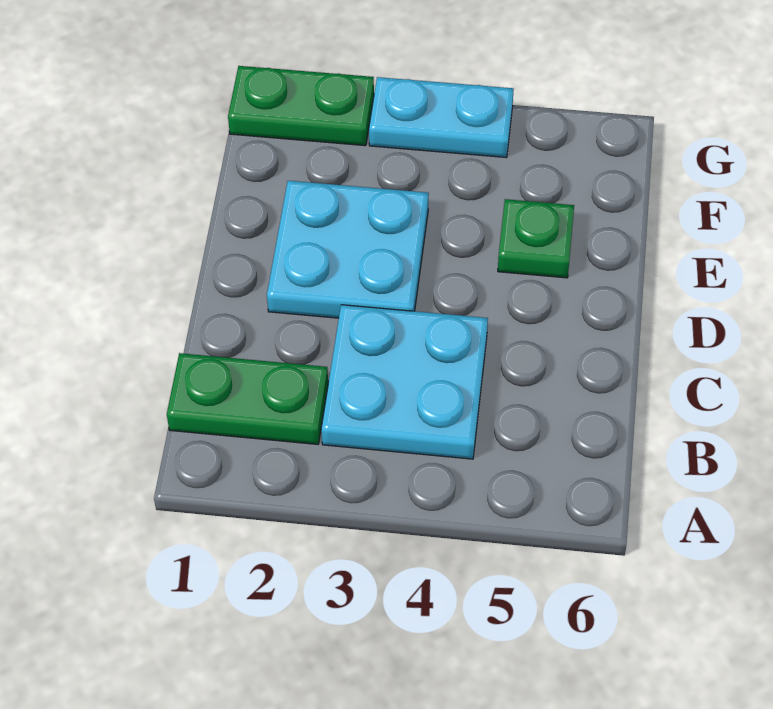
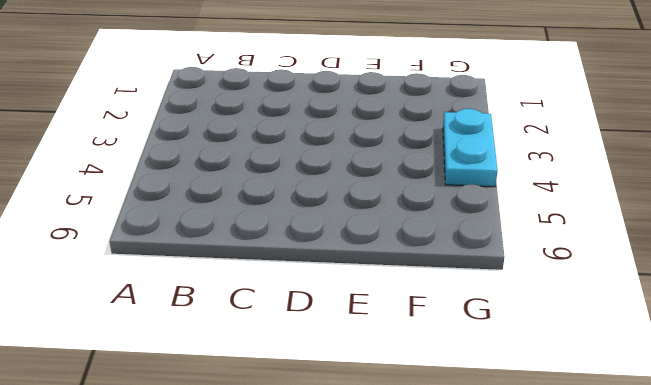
none -> green 1x2 plate [167,353,328,444]
none -> cyan 2x2 plate [321,305,488,459]

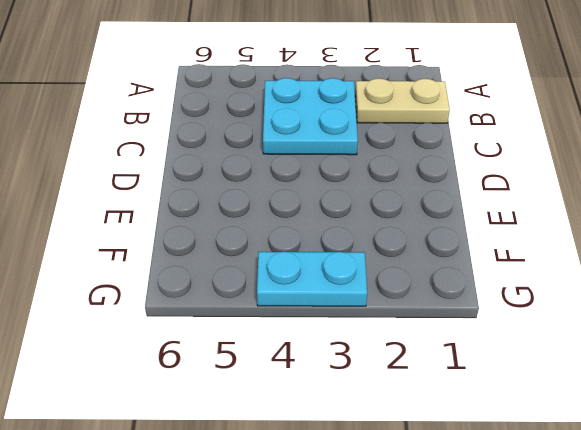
tan 1x2 plate [355,78,450,123] -> green 1x2 plate [167,353,328,444]
none -> cyan 2x2 plate [267,181,429,318]
none -> green 1x1 plate [498,199,574,278]

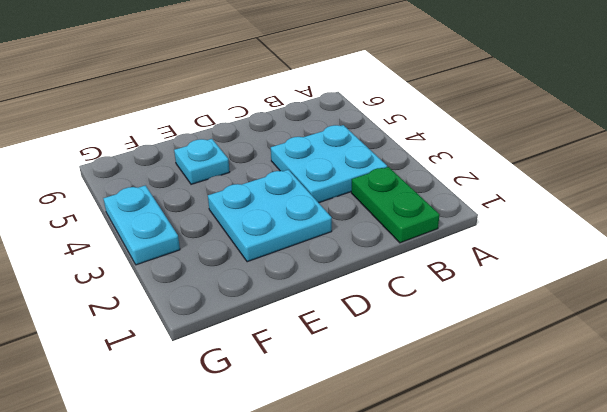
cyan 1x1 plate [174,139,230,184] -> green 1x1 plate [498,199,574,278]
none -> green 1x2 plate [228,66,374,146]

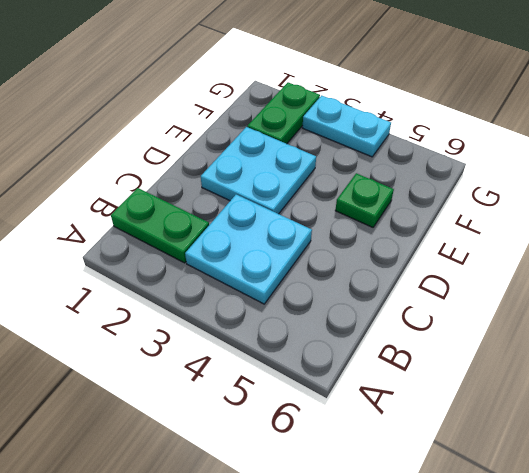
green 1x2 plate [247,82,320,144] -> green 1x2 plate turned to [228,66,374,146]

